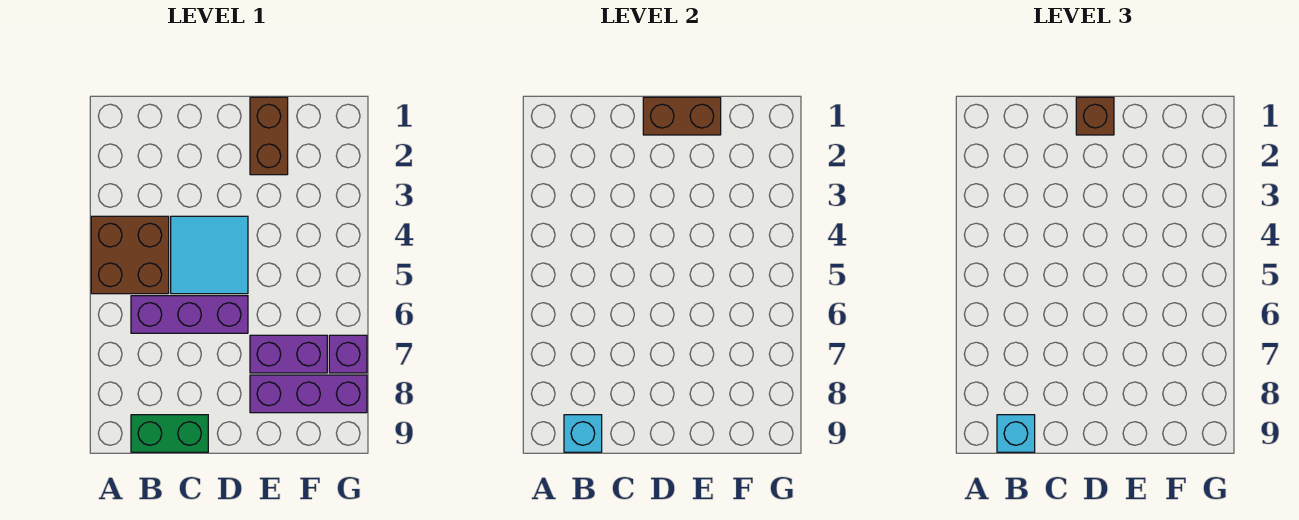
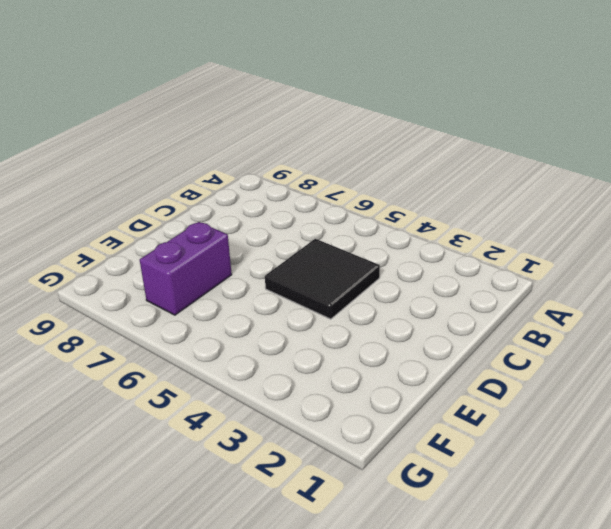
black 2x2 tile [265,239,380,319] -> cyan 2x2 tile [171,216,248,294]
none -> brown 2x2 brick [91,216,169,294]
none -> purple 1x3 brick [131,296,248,333]
none -> green 1x2 brick [131,415,208,452]

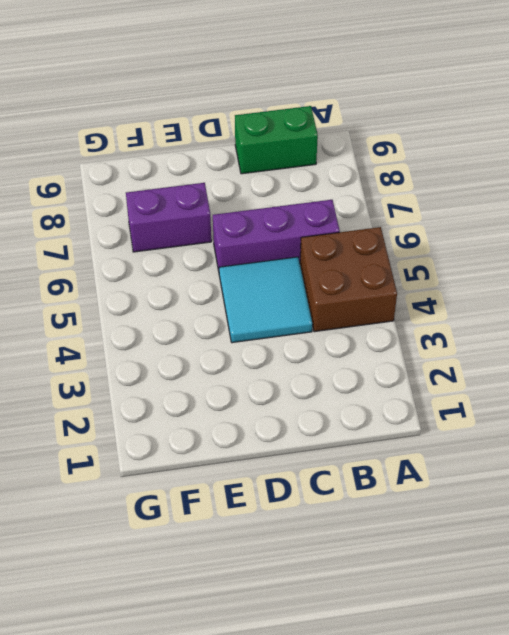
none -> brown 1x2 brick [250,97,288,175]
none -> purple 1x3 brick [250,375,367,413]
none -> purple 1x1 brick [329,335,367,373]

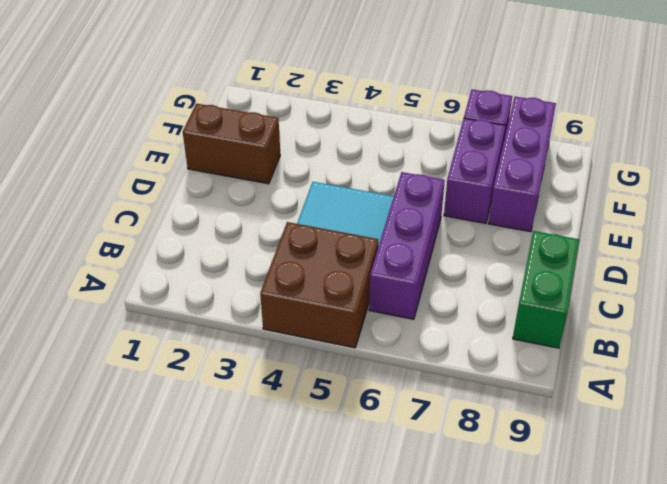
none -> cyan 1x1 brick [564,415,602,452]
none -> brown 1x2 brick [643,97,721,135]
none -> cyan 1x1 brick [997,415,1035,452]

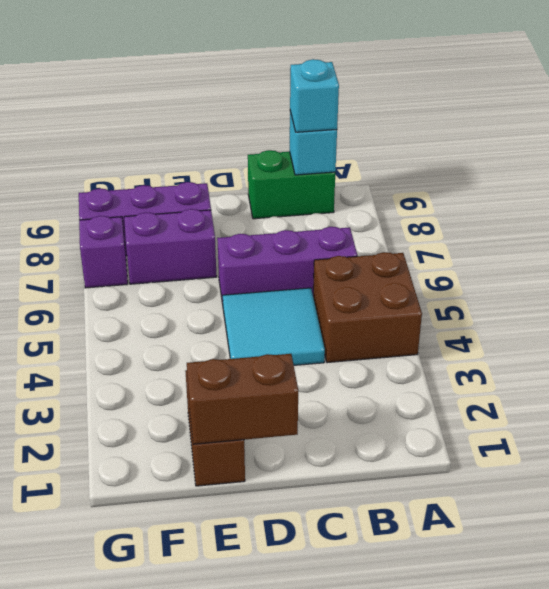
none -> brown 1x1 brick [1076,97,1114,135]

